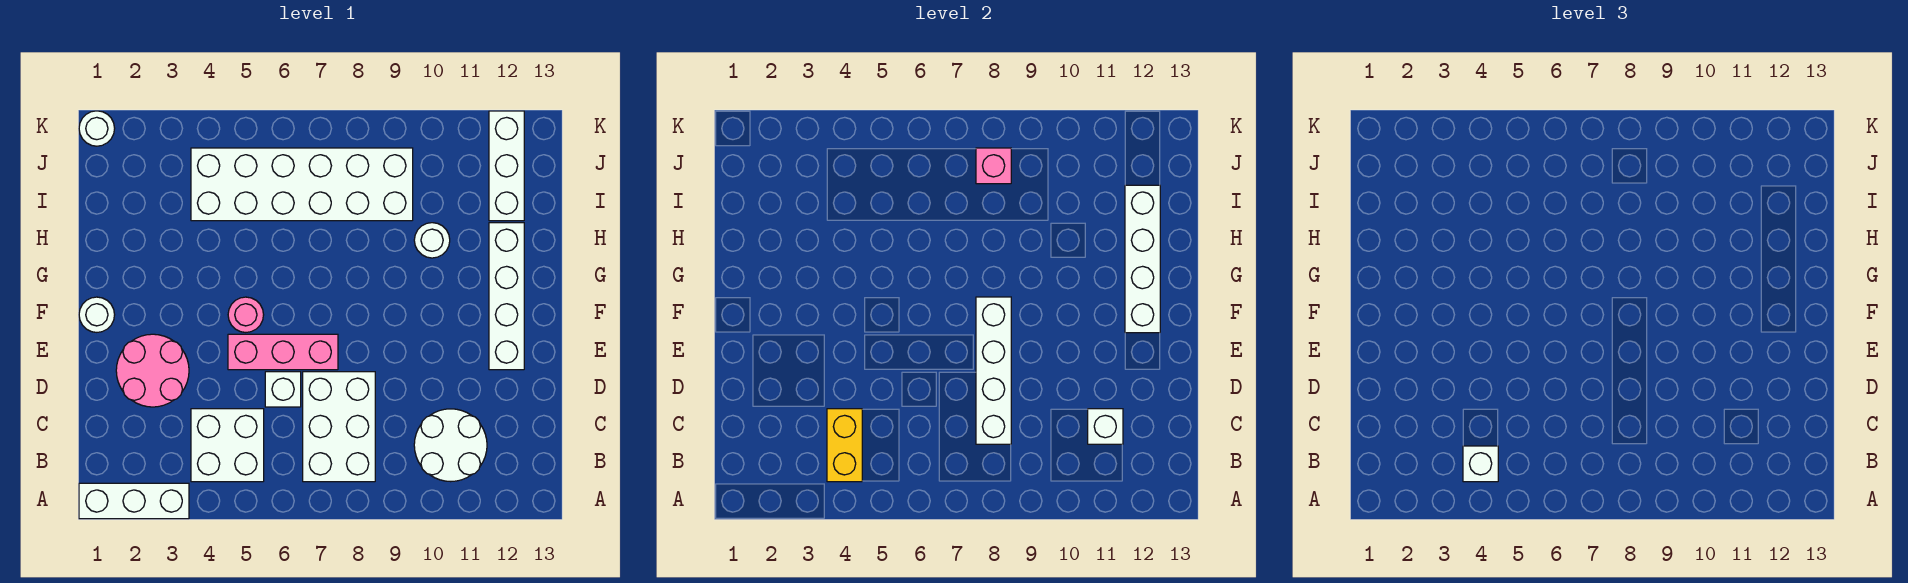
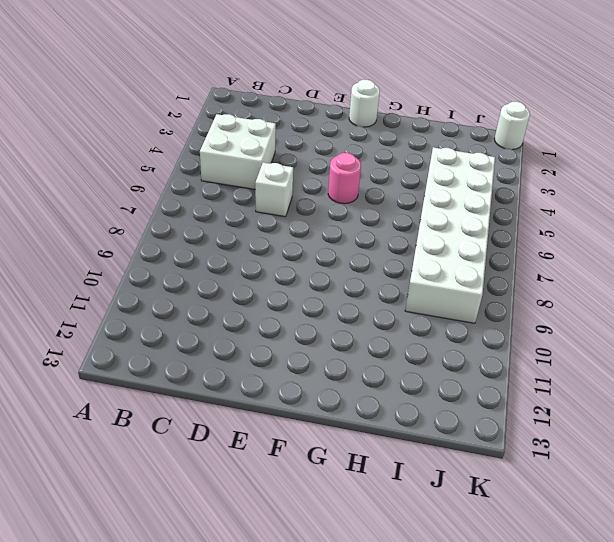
none -> white 1x3 brick [79,483,189,519]
none -> white 2x3 brick [303,372,375,482]
none -> white 2x2 round brick [414,409,487,482]

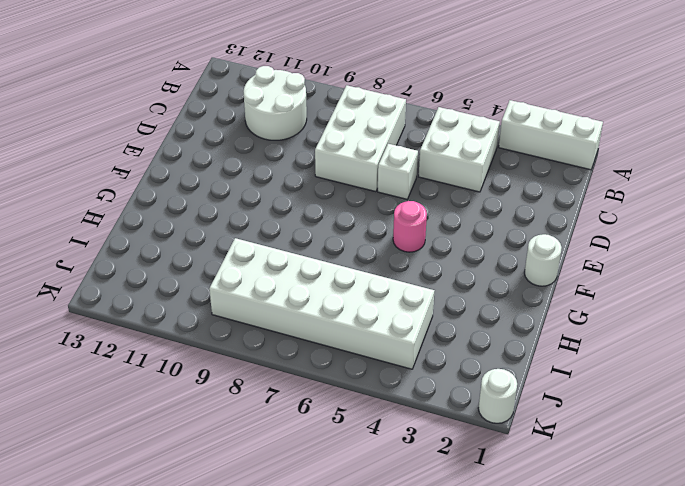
none -> pink 2x2 round brick [116,334,189,407]
none -> pink 1x3 brick [228,334,338,370]
none -> white 1x4 brick [489,223,524,370]

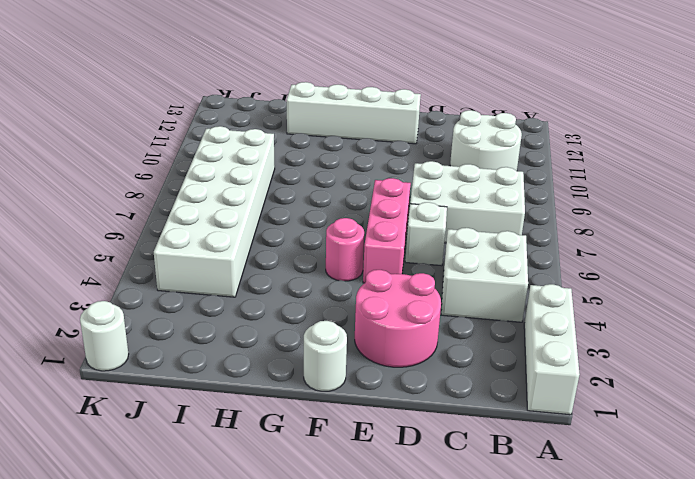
none -> white 1x1 round brick [414,223,450,258]
none -> white 1x3 brick [489,111,524,221]
none -> yellow 1x2 brick [827,409,862,482]

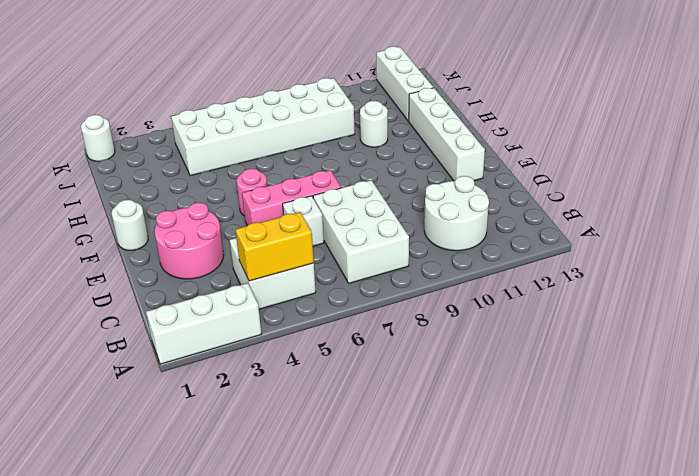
yellow 1x2 brick [235,212,314,281] -> yellow 1x2 brick turned to [827,409,862,482]
none -> white 1x4 brick [976,297,1011,444]
none -> white 1x1 brick [1088,409,1123,444]
none -> white 1x4 brick [1125,185,1160,333]

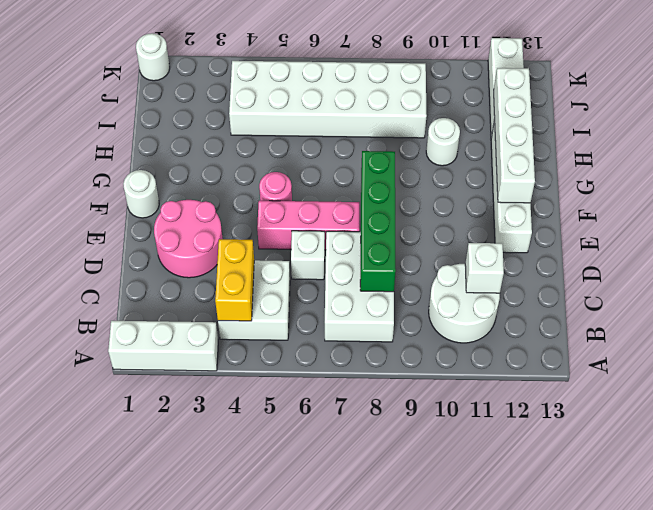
green 1x4 brick [360,151,396,292] -> white 1x4 brick [976,297,1011,444]
none -> pink 1x1 brick [976,148,1011,184]
none -> white 1x1 brick [1463,446,1498,482]

